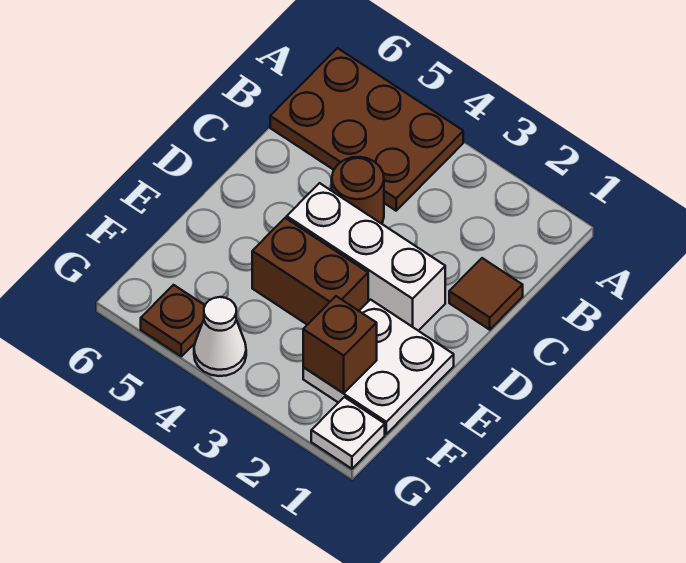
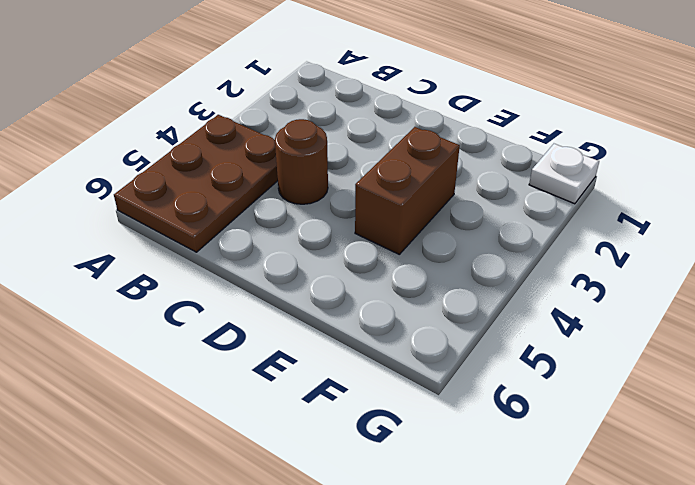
none -> brown 1x1 tile [449,258,523,330]
none -> white 1x3 brick [287,183,445,331]

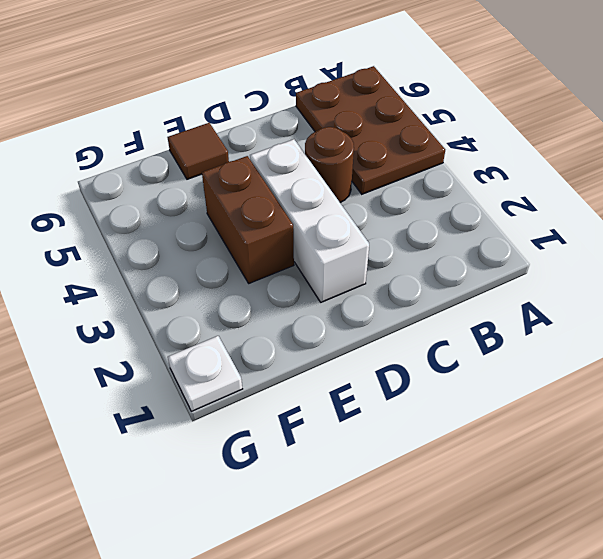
brown 1x1 tile [168,123,229,179] -> brown 1x1 tile moved to [449,258,523,330]
none -> white 2x2 plate [303,300,454,434]
none -> white 1x1 cone [194,297,246,376]

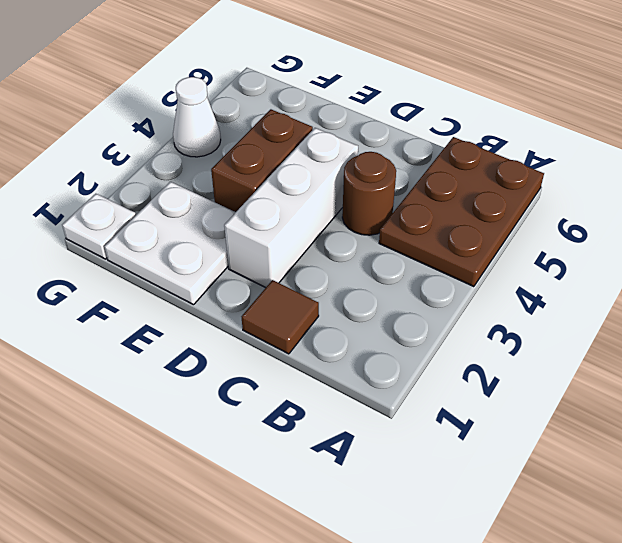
none -> brown 1x1 plate [141,285,205,356]
none -> brown 1x1 brick [303,296,377,393]

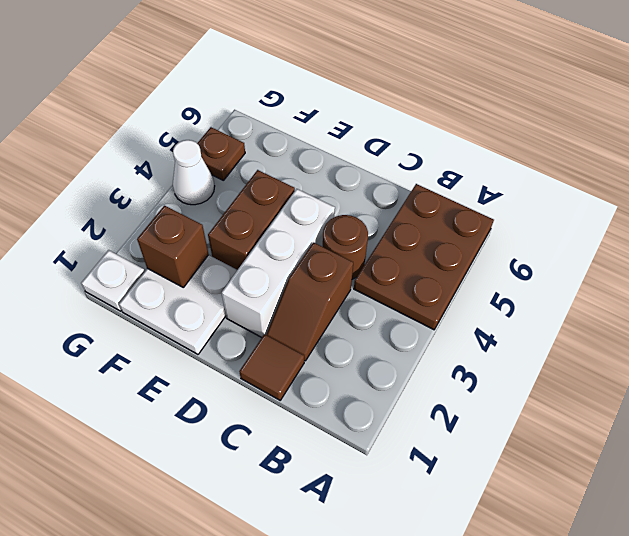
brown 1x2 slope [266,243,353,361] -> none

